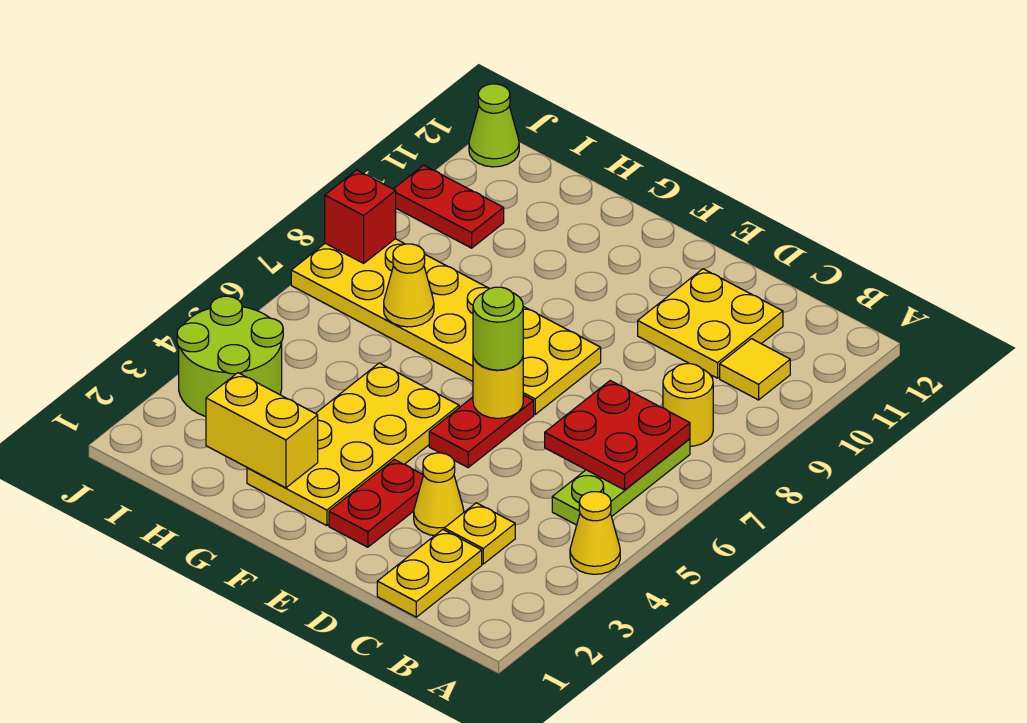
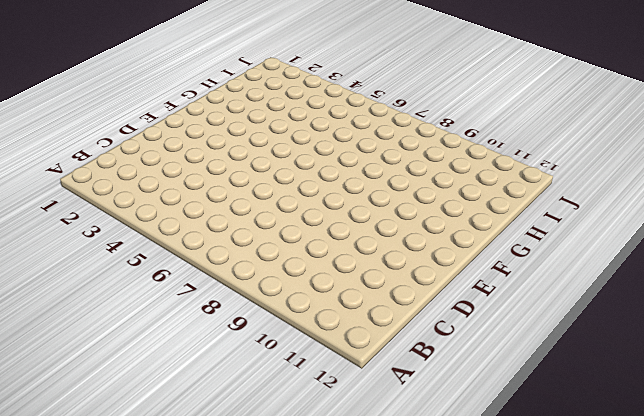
none -> yellow 1x1 cone [570,492,620,574]
none -> lime 1x3 plate [552,439,690,525]
none -> yellow 1x1 round brick [663,364,713,446]

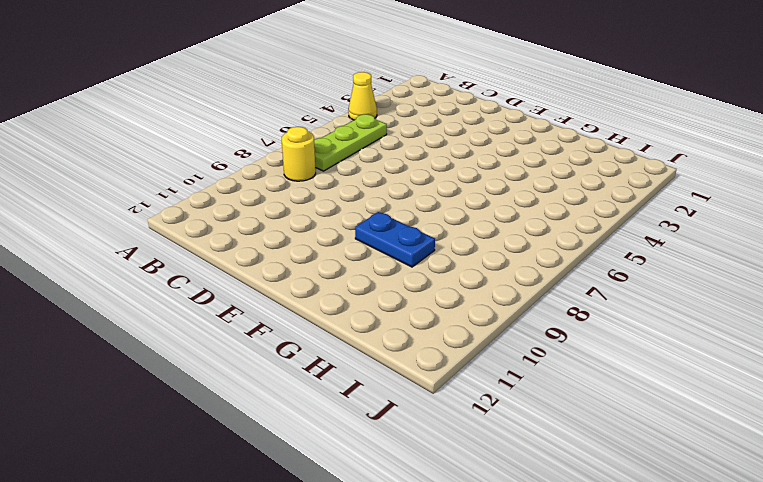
blue 1x2 plate [355,212,435,267] -> none
none -> yellow 1x1 tile [720,339,790,400]
none -> yellow 1x2 plate [377,529,482,617]
none -> yellow 1x1 plate [444,503,515,564]

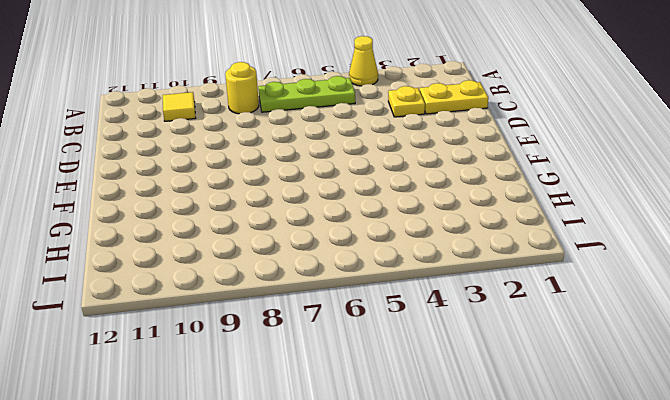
none -> yellow 2x2 plate [638,269,783,378]
none -> yellow 1x1 cone [414,453,464,536]
none -> red 1x2 plate [329,460,423,547]

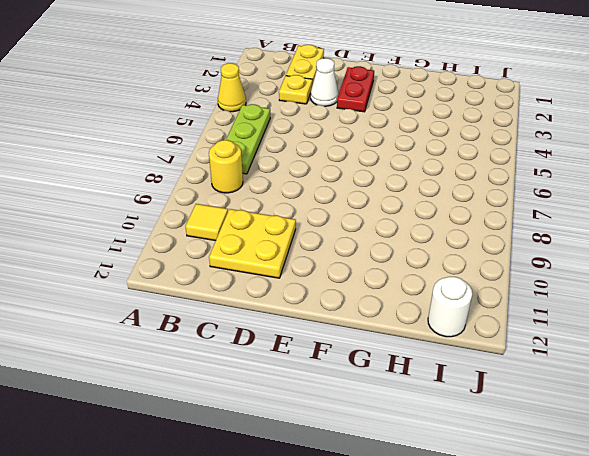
white 1x1 cone [311,58,338,106] -> yellow 1x1 cone [414,453,464,536]
white 1x1 round brick [428,277,472,337] -> none
none -> red 1x2 plate [429,395,534,467]
none -> yellow 2x6 plate [291,239,601,414]
none -> yellow 2x4 plate [247,363,459,526]

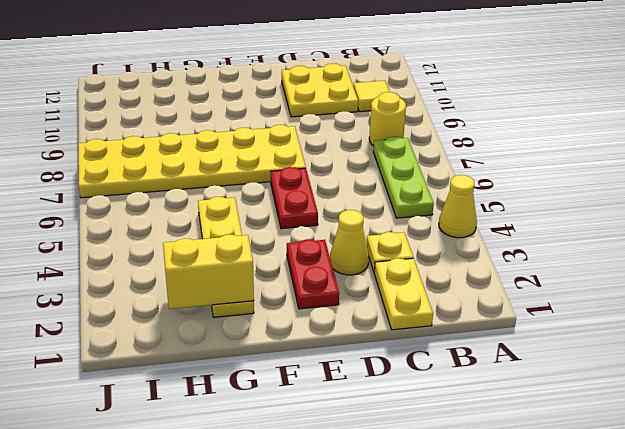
yellow 1x4 plate [198,197,254,317] -> yellow 2x4 plate [247,363,459,526]
none -> lime 2x2 round brick [177,296,283,416]
none -> red 1x2 plate [394,165,504,248]
none -> lime 1x1 cone [469,84,519,167]

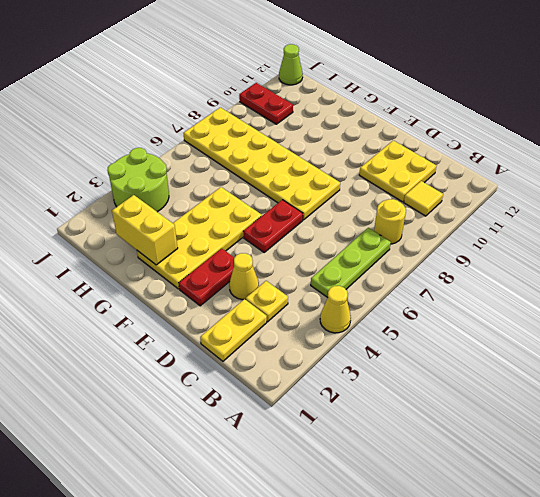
none -> red 2x2 plate [545,381,690,490]
none -> yellow 1x1 round brick [473,356,523,418]
none -> yellow 1x1 cone [384,244,434,327]

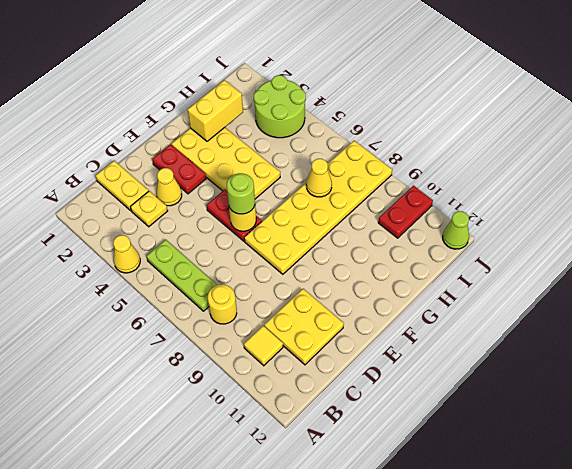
none -> red 2x2 plate [545,381,690,490]
none -> red 1x1 brick [325,170,396,263]

